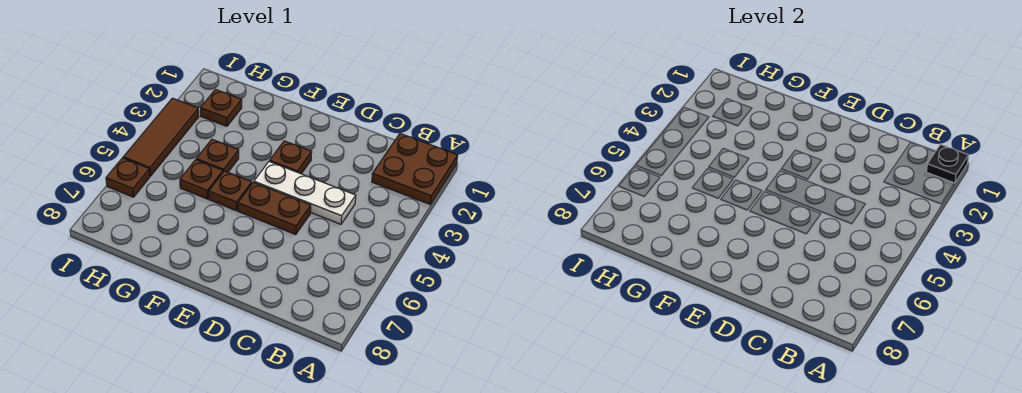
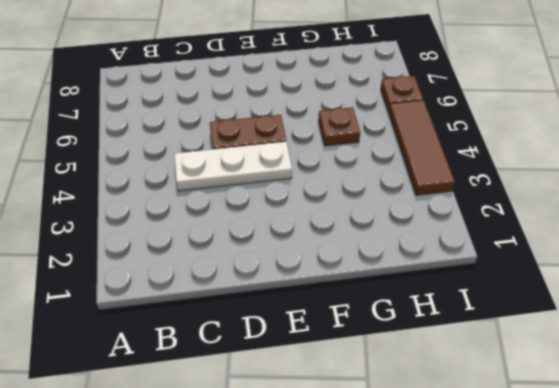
none -> brown 2x2 plate [372,134,458,204]
none -> brown 1x1 plate [270,141,312,174]

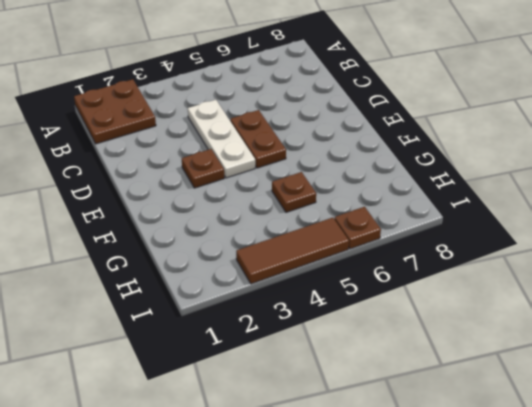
none -> brown 1x1 plate [209,171,252,211]
none -> brown 1x1 plate [196,139,239,172]

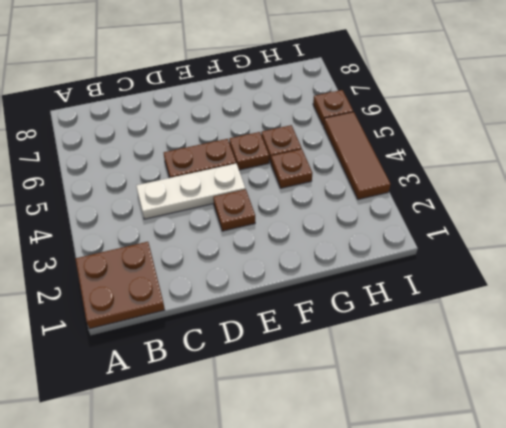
none -> brown 1x1 plate [201,90,242,126]
none -> black 1x1 plate [927,144,969,183]

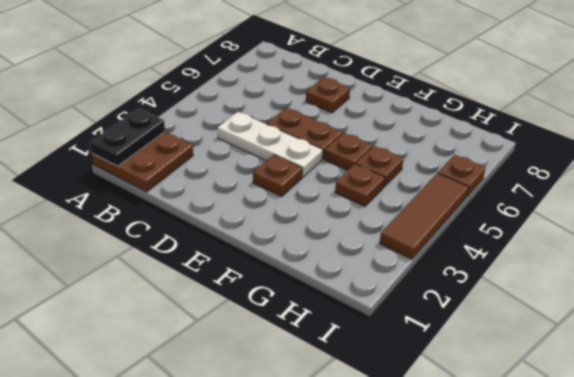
black 1x2 plate [90,108,165,166] -> black 1x1 plate [927,144,969,183]
brown 1x1 plate [306,77,350,113] -> brown 1x1 plate moved to [201,90,242,126]

